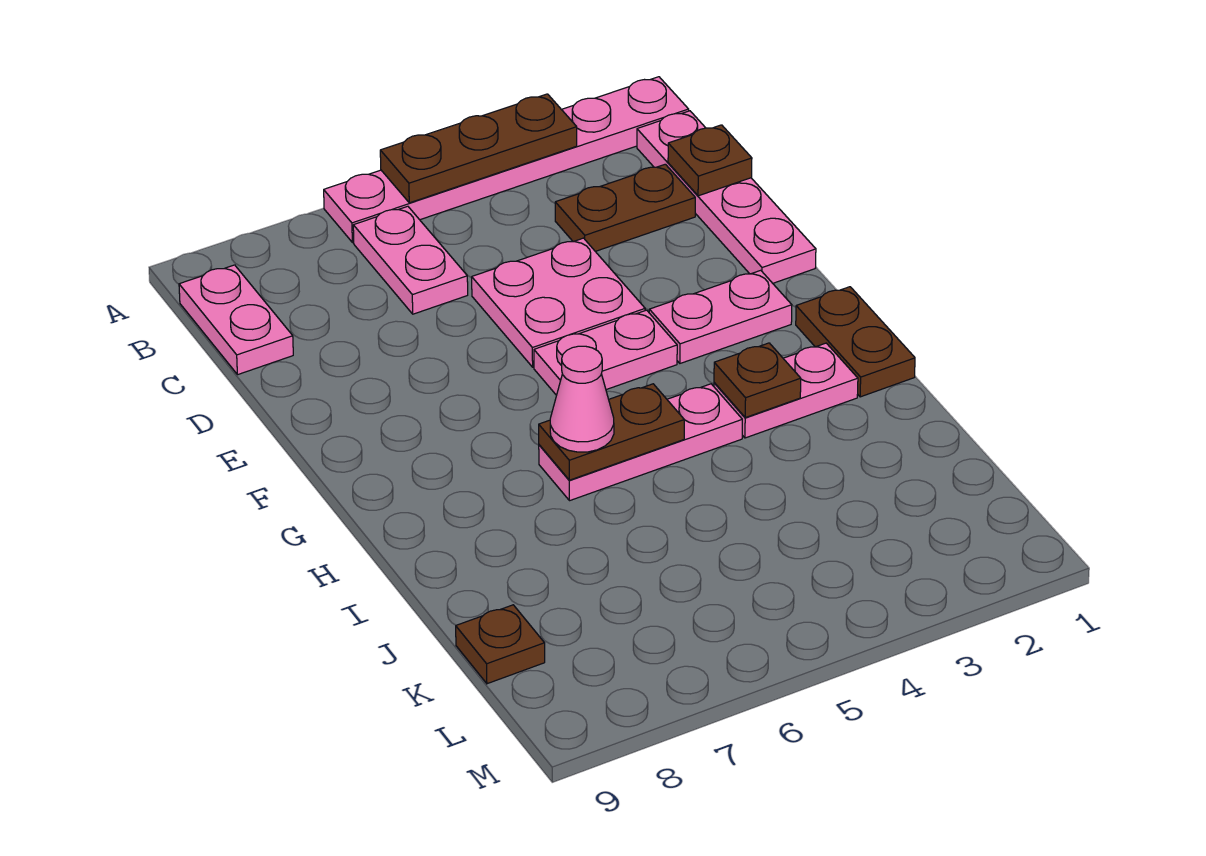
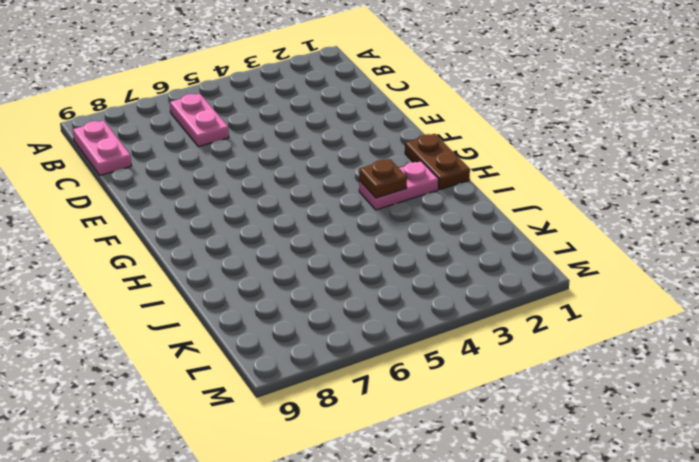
none -> pink 1x6 plate [324,77,689,243]
none -> pink 1x4 plate [637,111,816,283]
none -> brown 1x2 plate [555,164,695,251]

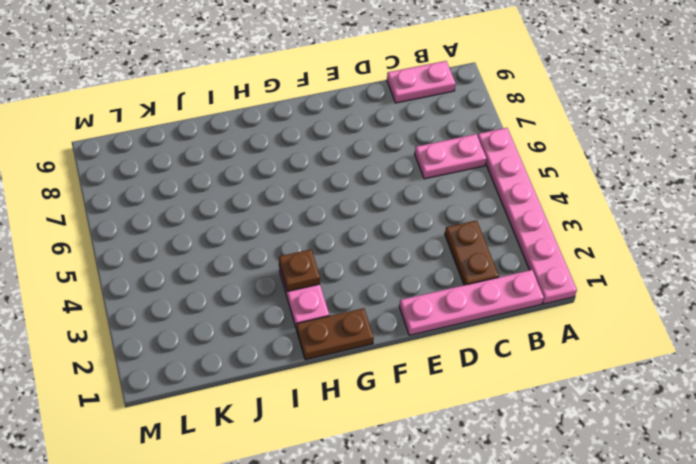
none -> pink 2x2 plate [472,238,645,367]
none -> pink 1x2 plate [649,270,792,363]
none -> pink 1x2 plate [534,310,677,395]

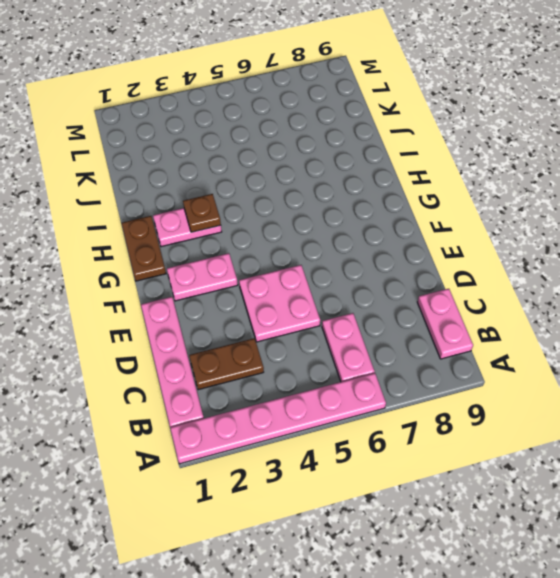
none -> pink 1x2 plate [534,310,677,395]
none -> pink 1x3 plate [539,384,742,501]
none -> brown 1x1 plate [456,605,545,684]

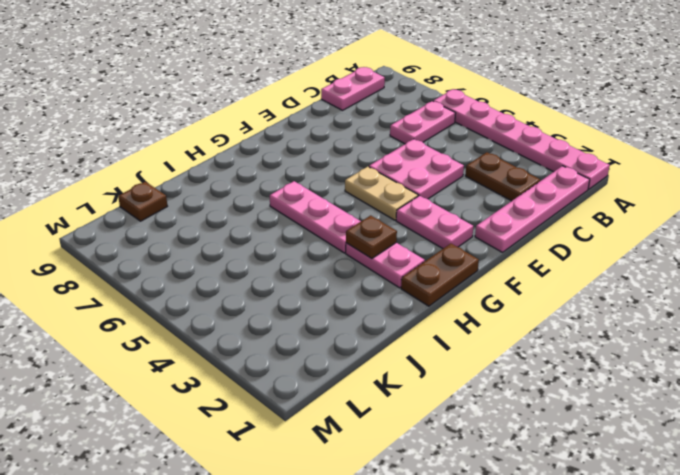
tan 1x2 plate [345,167,418,220] -> pink 1x2 plate [534,310,677,395]
none -> brown 1x3 plate [380,94,577,203]
none -> brown 1x1 plate [668,125,752,196]
none -> brown 1x2 plate [539,384,684,480]

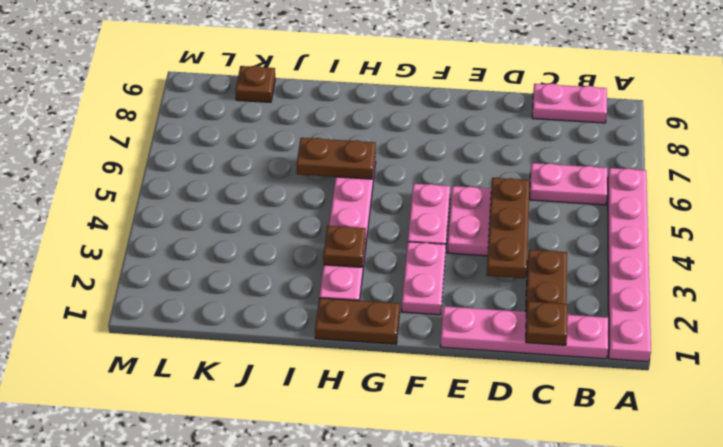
brown 1x3 plate [487,178,530,278] -> brown 1x3 plate moved to [380,94,577,203]
brown 1x2 plate [296,138,376,179] -> brown 1x2 plate turned to [539,384,684,480]
none -> pink 1x1 cone [550,346,614,452]

